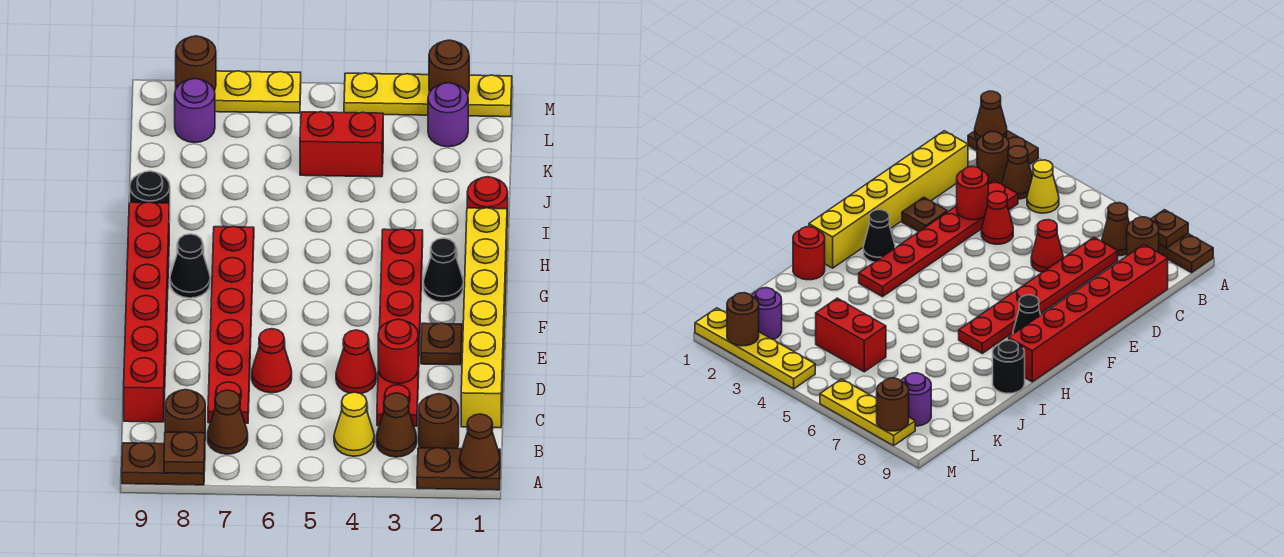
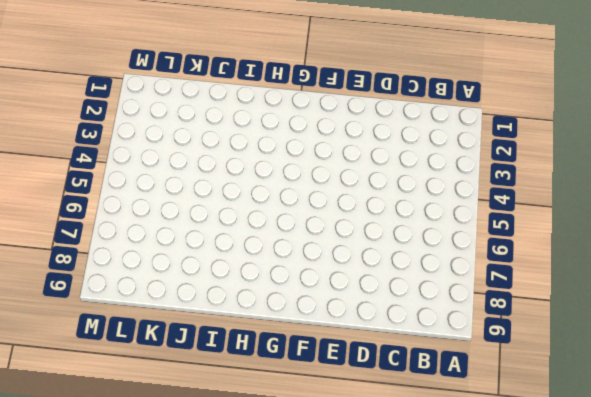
none -> brown 1x2 plate [417,448,500,490]
none -> brown 1x2 plate [122,443,205,485]
none -> brown 1x1 round brick [419,394,459,448]

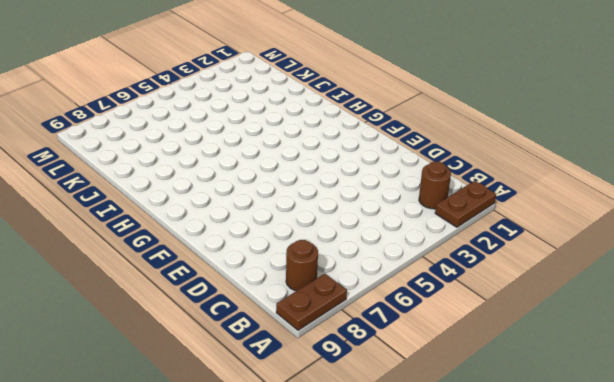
none -> brown 1x1 cone [376,393,417,457]
none -> yellow 1x1 cone [334,392,374,456]
none -> brown 1x1 cone [208,390,248,454]

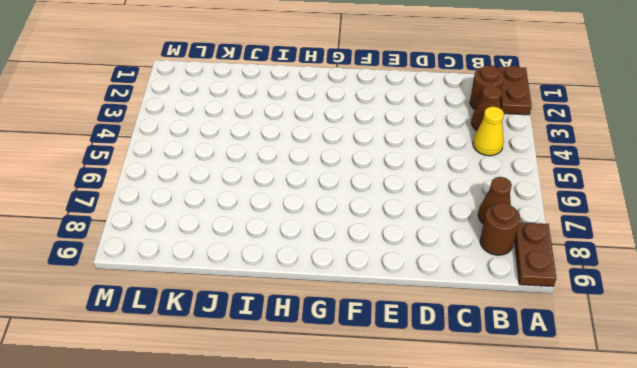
none -> yellow 1x6 brick [461,208,507,428]
none -> red 1x6 plate [377,229,423,426]
none -> red 1x6 plate [208,226,254,423]

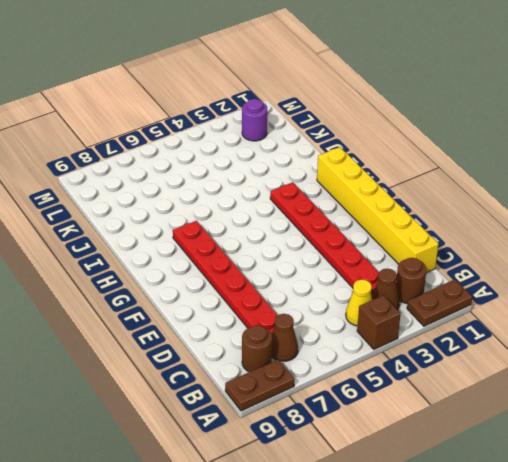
brown 1x1 brick [357,295,401,349] -> none
none -> red 1x6 brick [124,202,169,422]
none -> red 1x1 cone [336,330,376,394]
none -> red 1x1 cone [252,329,292,393]

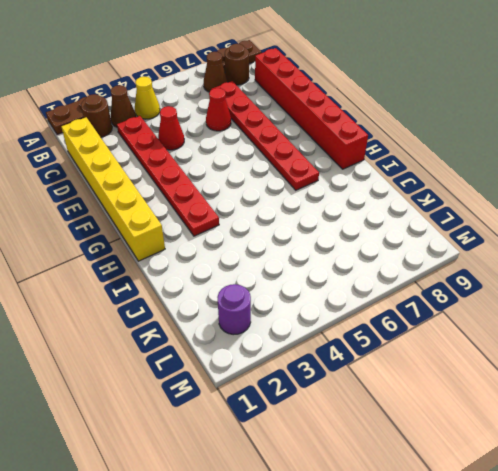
none -> brown 1x1 plate [421,323,462,365]
none -> black 1x1 cone [423,238,463,302]
none -> black 1x1 cone [170,234,210,298]

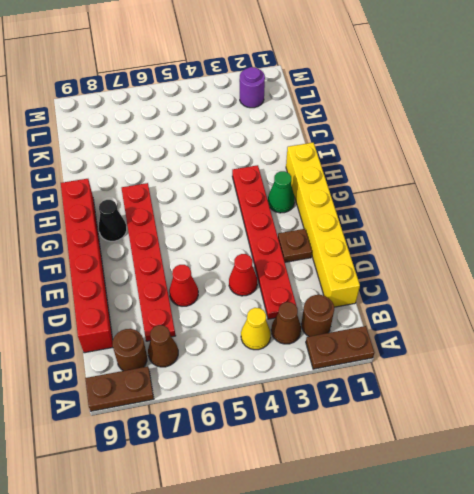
green 1x1 cone [268,171,295,213] -> black 1x1 cone [423,238,463,302]
none -> red 1x1 round brick [467,177,508,227]
none -> black 1x1 round brick [130,171,170,222]
none -> red 1x2 brick [300,112,383,177]

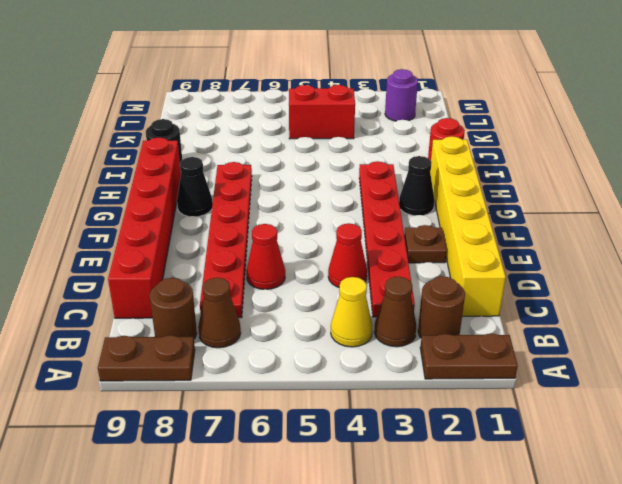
none -> purple 1x1 round brick [175,79,215,143]
none -> yellow 1x4 plate [344,73,512,117]
none -> yellow 1x3 plate [214,71,301,113]

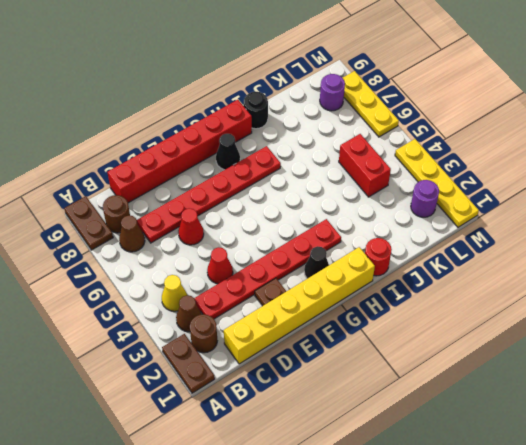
none -> brown 1x1 cone [460,414,500,478]
none -> brown 1x1 plate [164,432,205,474]
none -> red 1x1 round brick [378,319,418,383]

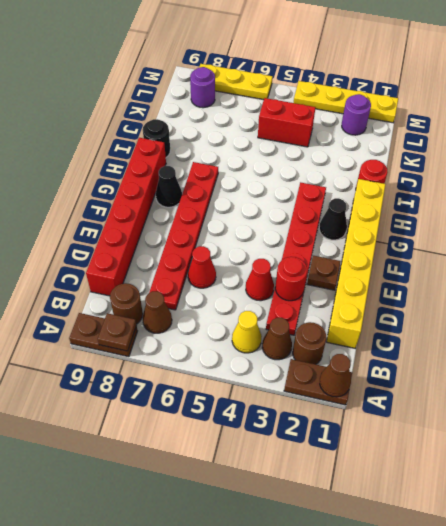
none -> brown 1x1 round brick [429,40,469,94]
none -> brown 1x1 round brick [176,36,216,90]

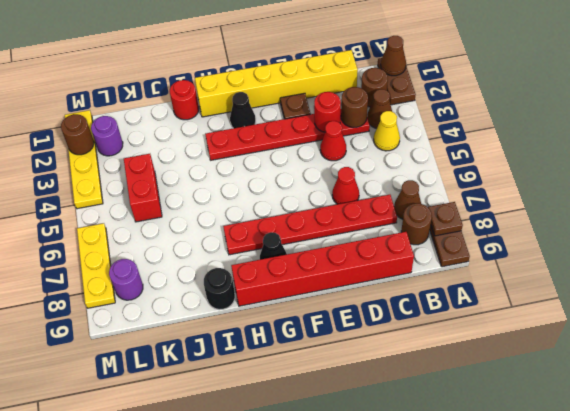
brown 1x1 round brick [341,87,368,128] -> brown 1x1 round brick moved to [176,36,216,90]

